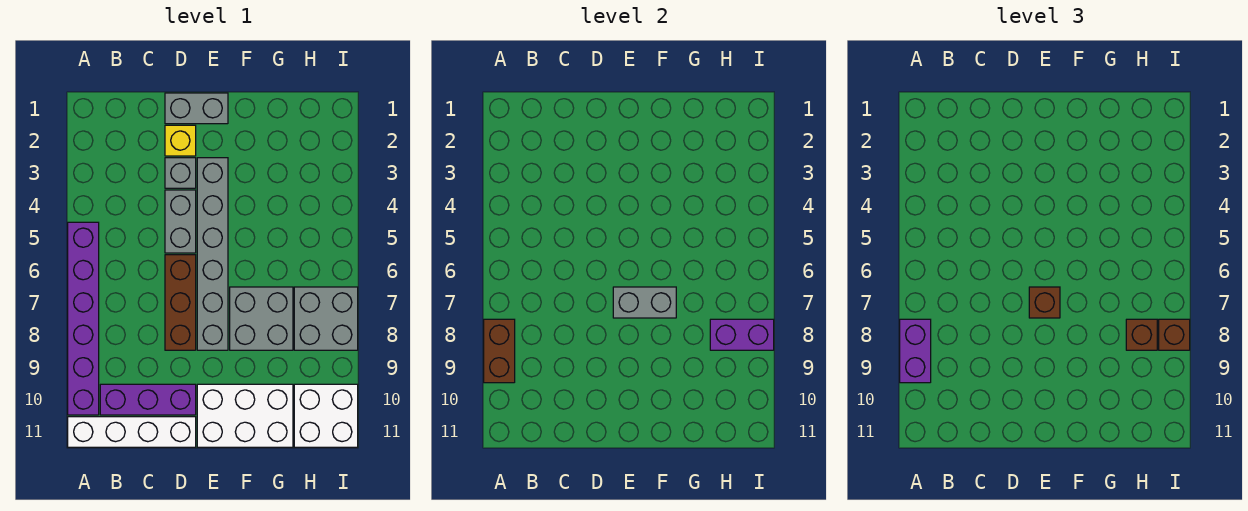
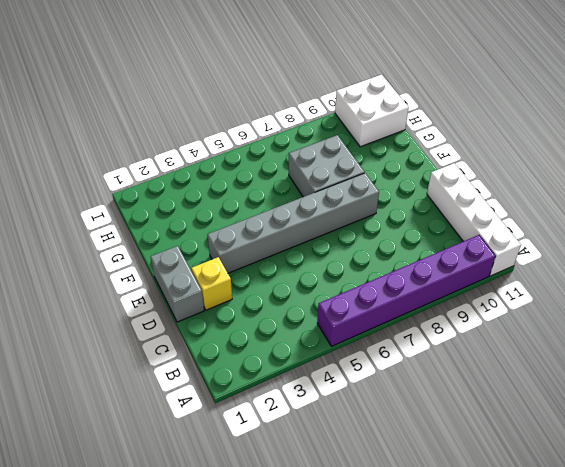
none -> purple 1x3 brick [100,384,196,415]
none -> grey 1x1 brick [165,158,196,188]
none -> grey 1x2 brick [165,190,196,253]

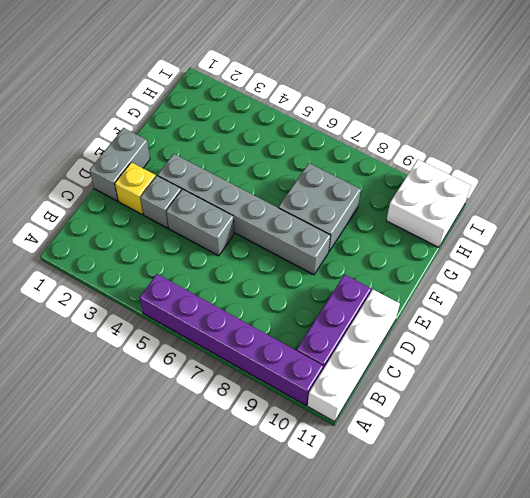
none -> brown 1x3 brick [165,255,196,350]
none -> white 2x3 brick [197,384,293,447]
none -> grey 2x2 brick [294,287,358,350]

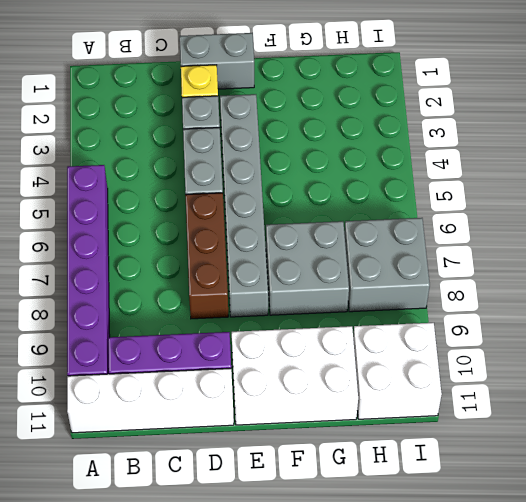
none -> brown 1x2 brick [484,319,515,383]
none -> grey 1x2 brick [613,287,676,318]
none -> purple 1x2 brick [710,319,774,350]

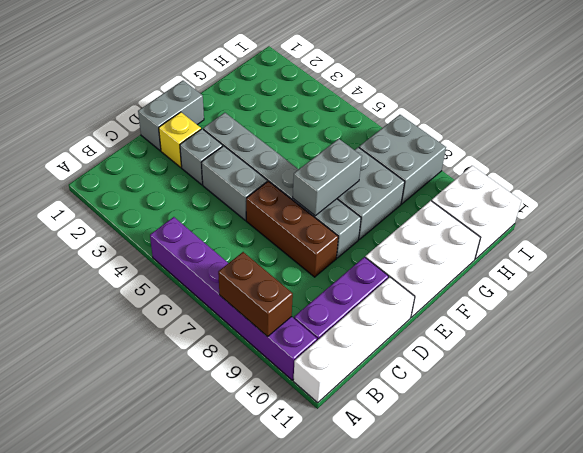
none -> purple 1x2 brick [710,319,774,350]
none -> purple 1x2 brick [900,319,931,383]
none -> brown 1x1 brick [1029,287,1060,318]

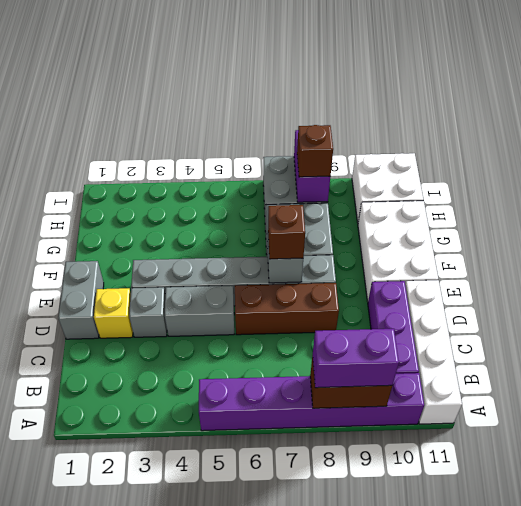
none -> brown 1x1 brick [1159,319,1190,350]

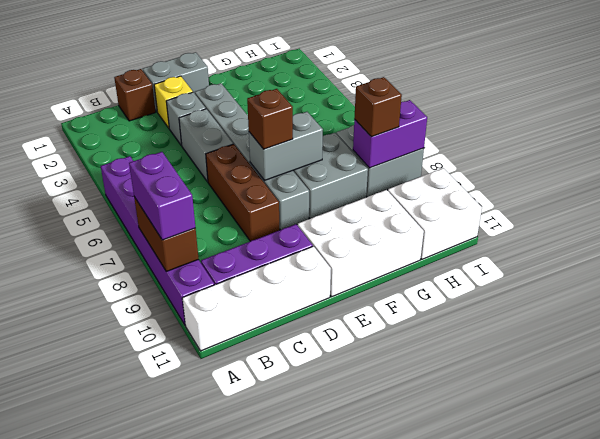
brown 1x1 brick [114,69,156,121] -> brown 1x1 brick moved to [1159,319,1190,350]

